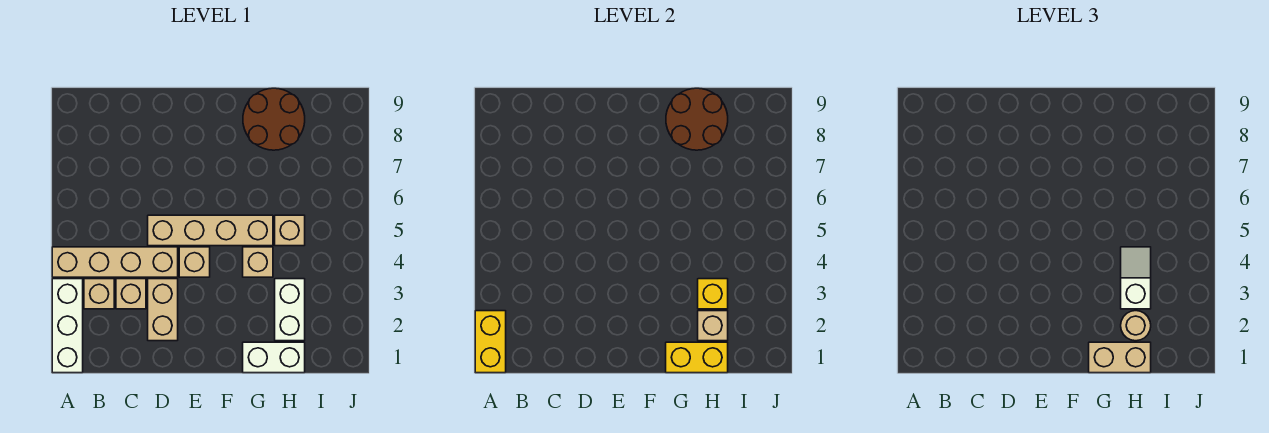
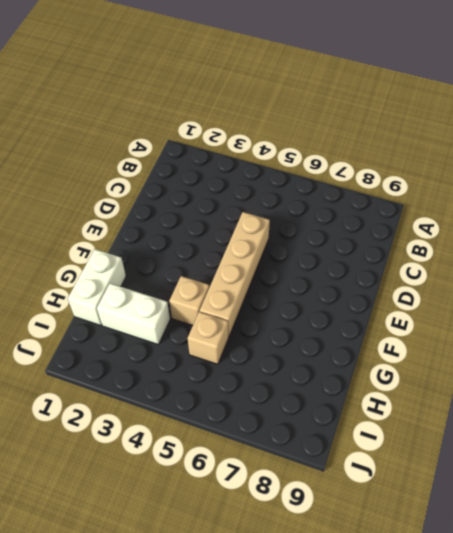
none -> white 1x3 brick [52,279,83,373]
none -> tan 1x4 brick [52,247,178,277]
none -> tan 1x1 brick [84,279,114,309]

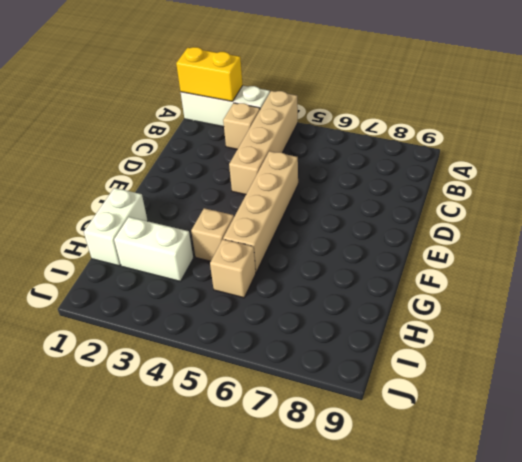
none -> tan 1x1 brick [116,279,146,309]
none -> tan 1x2 brick [148,279,178,341]
none -> tan 1x1 brick [179,247,210,277]

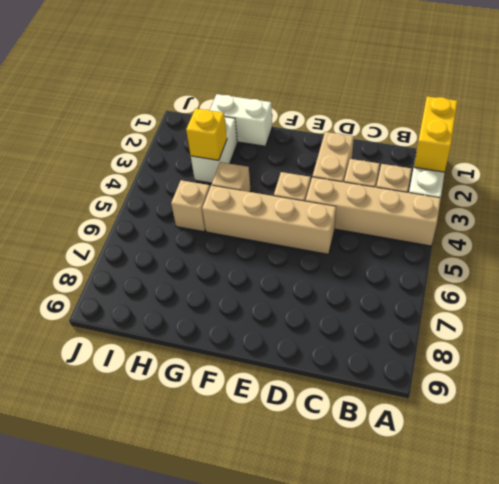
none -> brown 2x2 round brick [243,88,305,150]
none -> yellow 1x2 brick [666,342,728,373]
none -> brown 2x2 round brick [666,88,728,150]

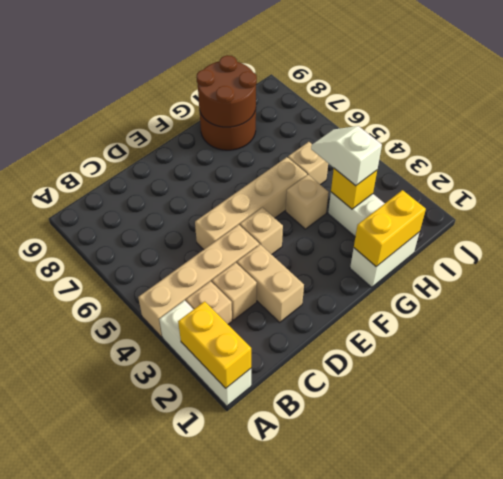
none -> tan 1x1 brick [698,311,728,341]
none -> tan 1x2 brick [1089,342,1151,373]
none -> tan 1x1 round brick [1121,311,1151,341]

